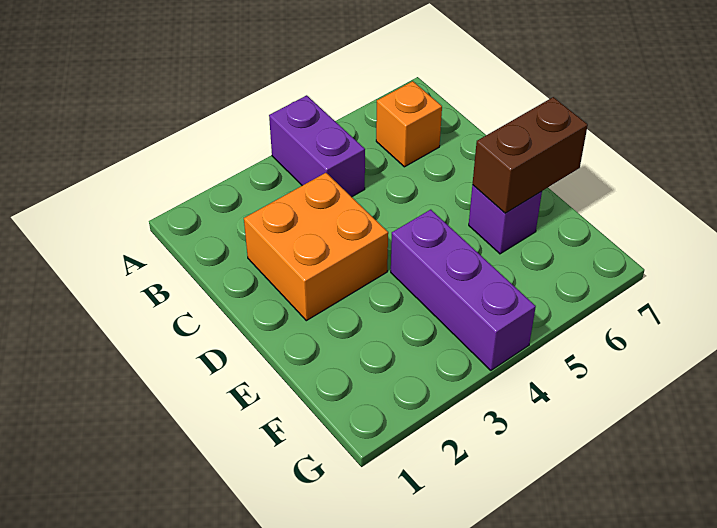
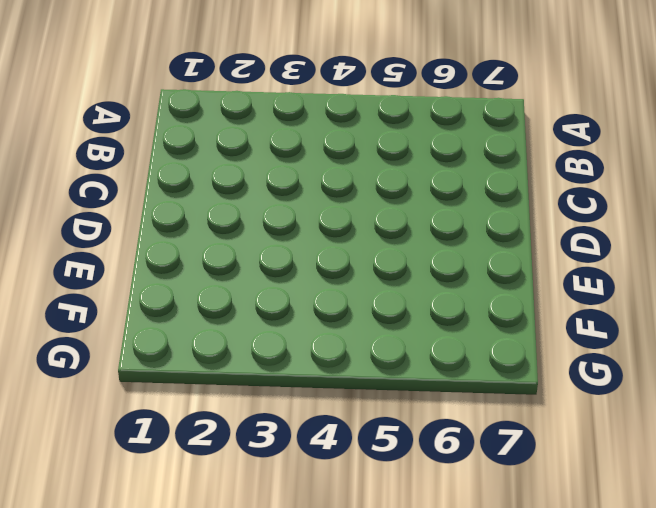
none -> purple 1x2 brick [269,95,365,197]
none -> orange 1x1 brick [376,81,442,167]

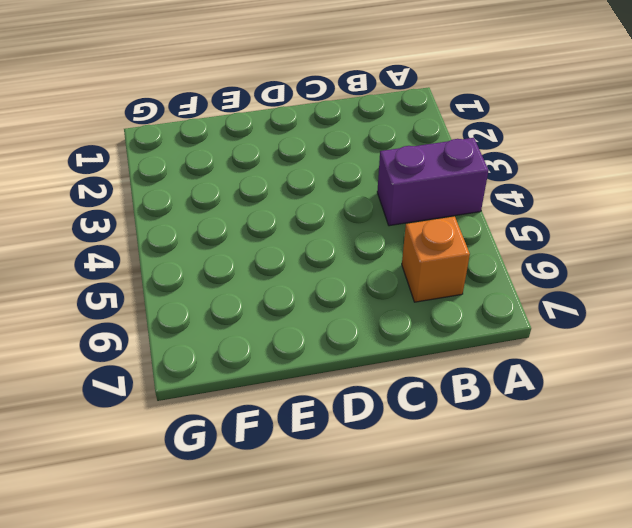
none -> orange 2x2 brick [244,173,388,321]
none -> purple 1x3 brick [391,210,536,370]

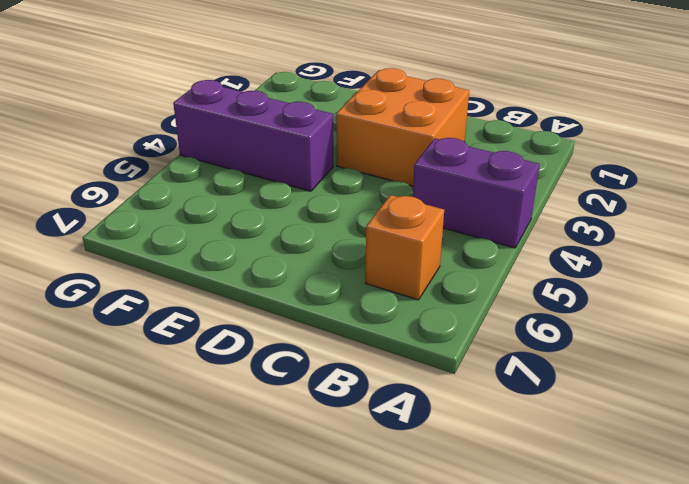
none -> purple 1x1 brick [469,185,542,254]
none -> brown 1x2 brick [473,97,588,213]

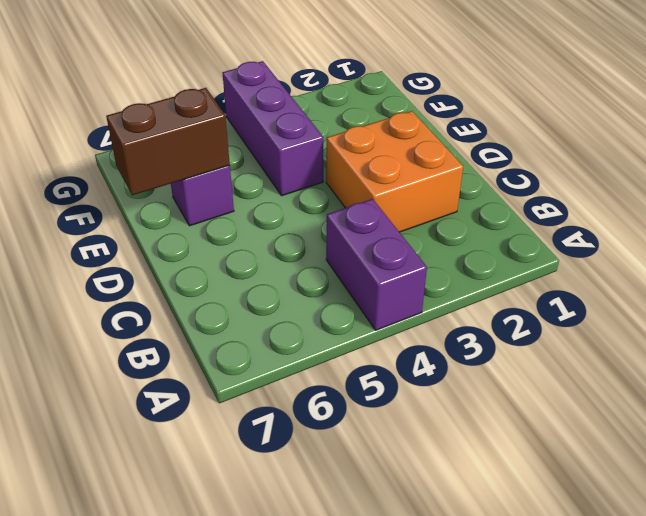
none -> orange 1x1 brick [376,81,442,167]

